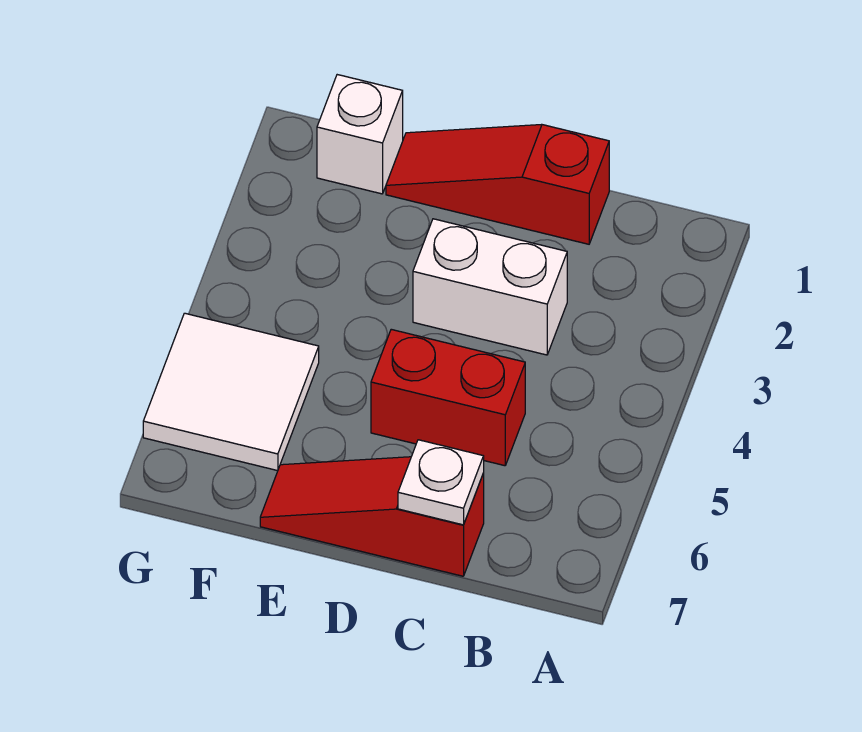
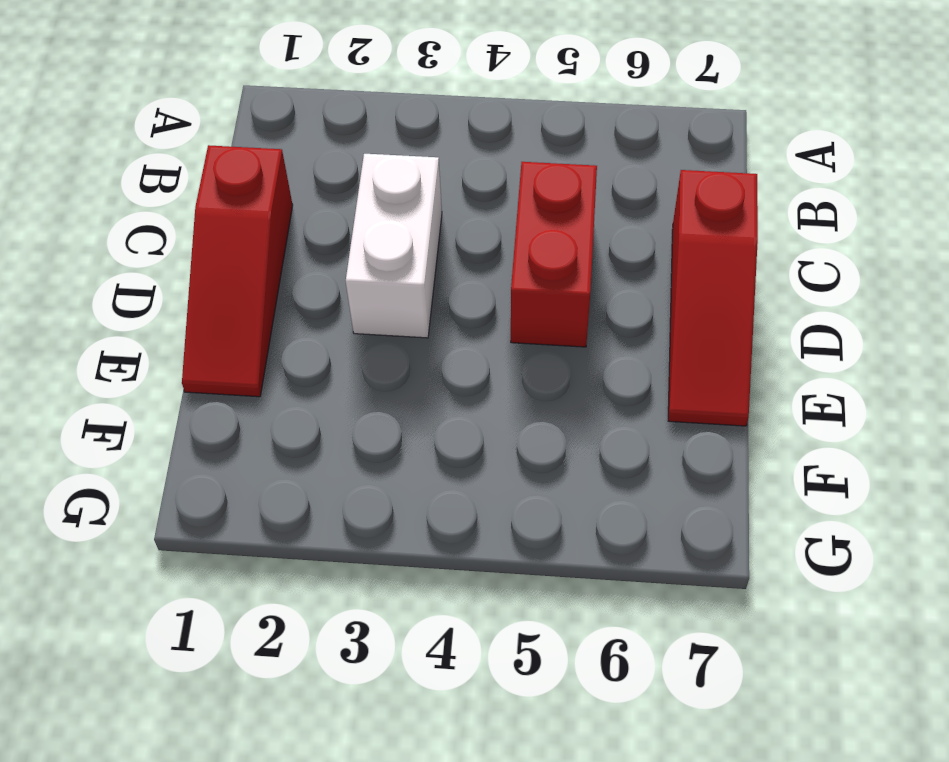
none -> white 1x1 brick [317,75,403,194]
none -> white 2x2 tile [143,313,319,471]

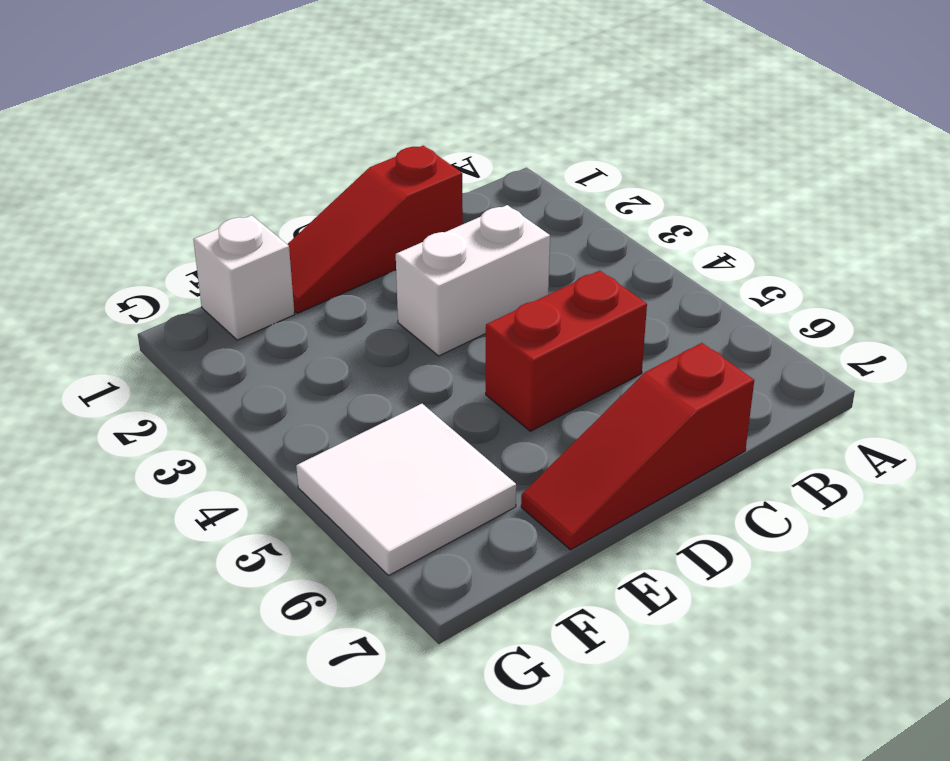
none -> white 1x1 plate [398,440,484,525]

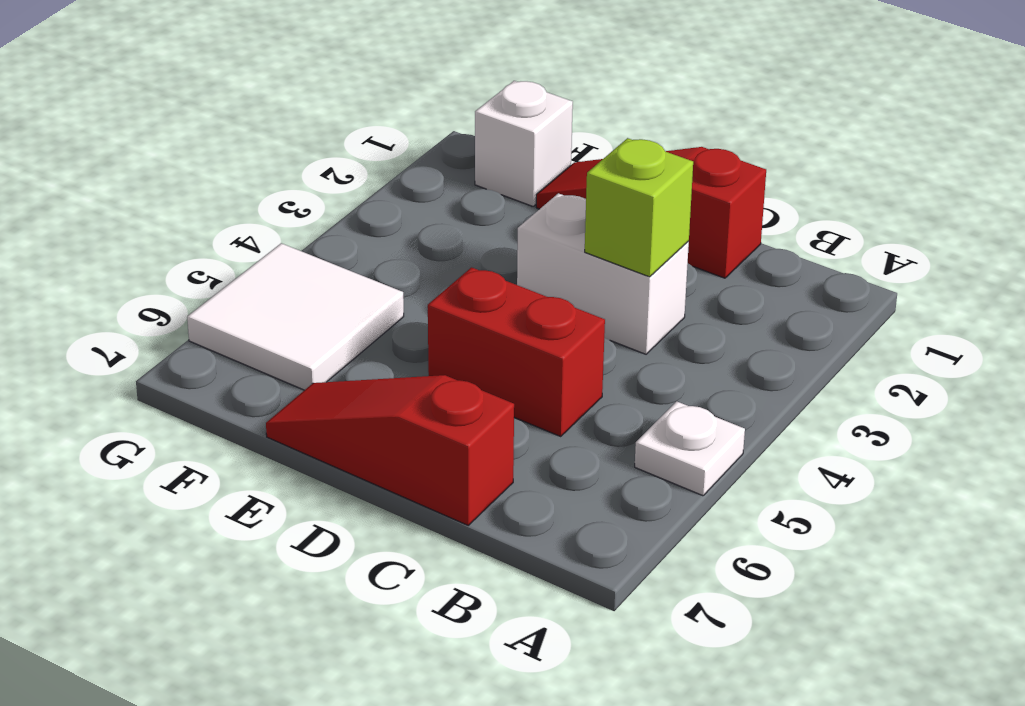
white 1x1 plate [635,401,745,496] -> white 1x1 plate moved to [398,440,484,525]
lime 1x1 brick [585,138,693,277] -> none

